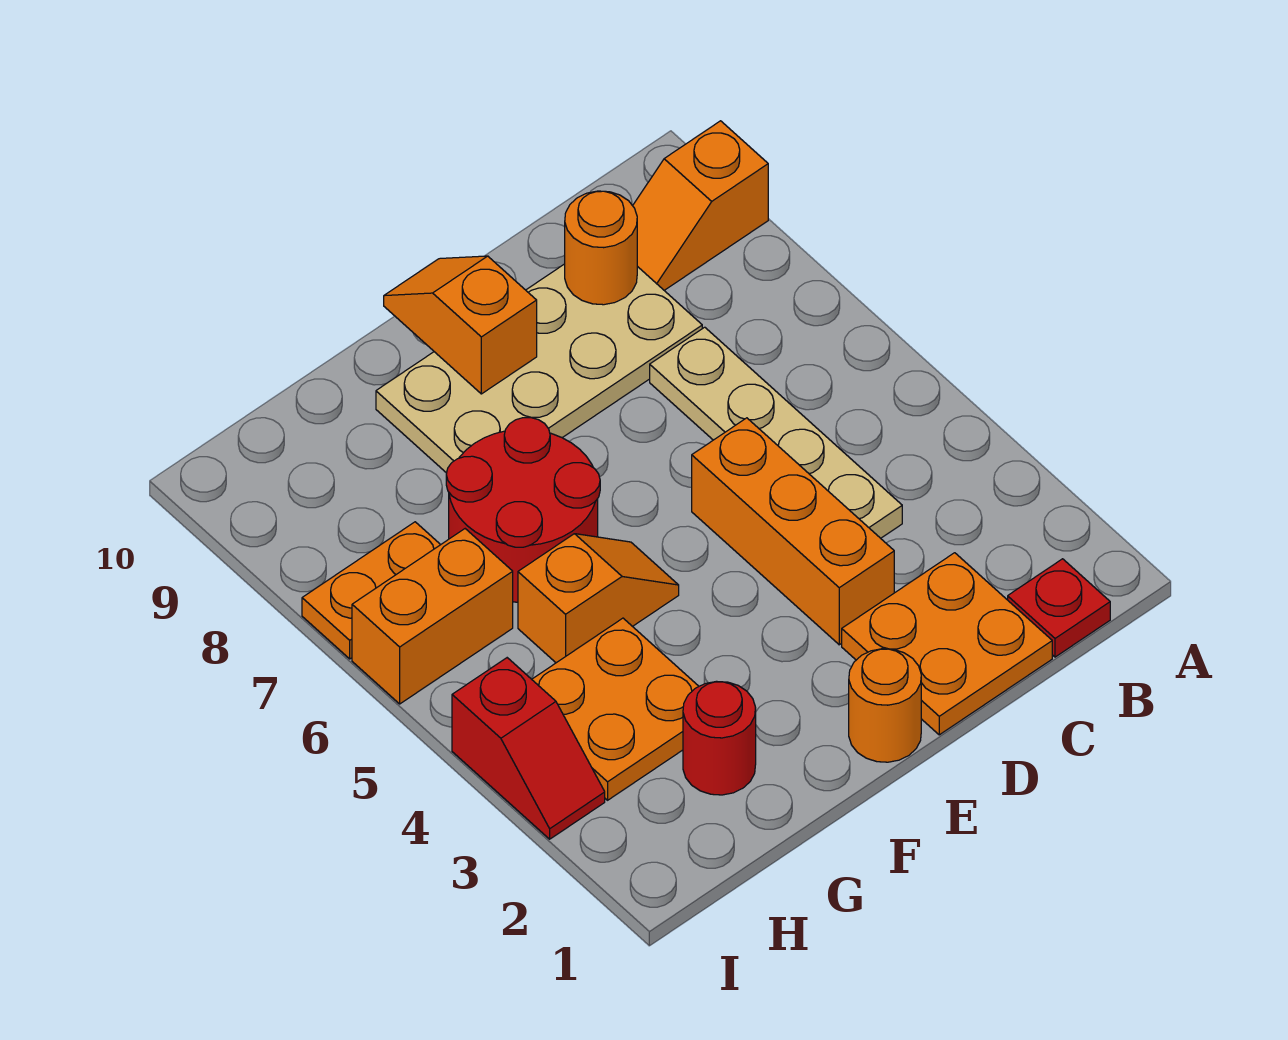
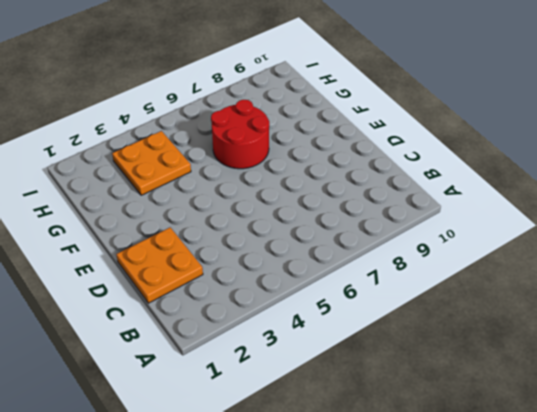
none -> orange 1x2 slope [633,121,768,290]
none -> red 1x1 plate [1008,559,1110,657]
none -> tan 1x4 plate [650,327,902,538]

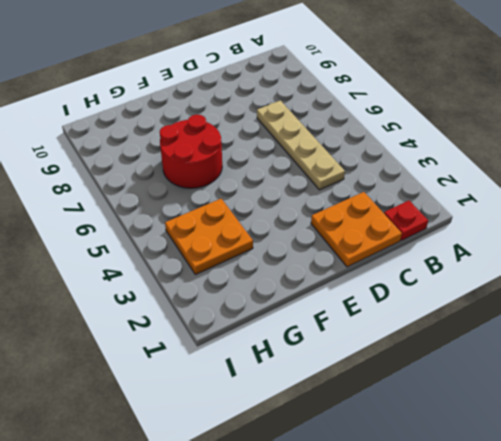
none -> orange 1x2 slope [633,121,768,290]
none -> tan 2x4 plate [376,264,702,473]
none -> orange 1x3 brick [692,418,894,645]

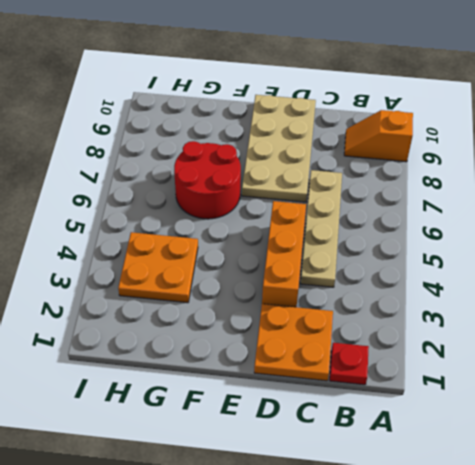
tan 2x4 plate [242,95,316,202] -> tan 2x4 plate turned to [376,264,702,473]
none -> orange 1x1 round brick [849,649,921,762]
none -> orange 1x2 slope [518,534,679,663]
none -> red 1x1 round brick [683,681,756,795]

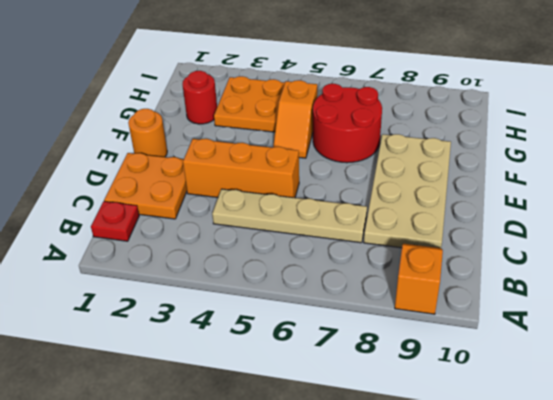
none -> orange 1x2 brick [352,529,513,704]
none -> orange 1x2 plate [302,522,440,659]
none -> red 1x2 slope [452,658,605,839]

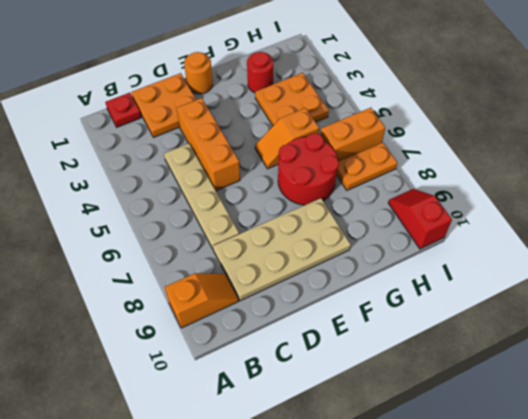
red 1x2 slope [388,189,452,249] -> red 1x2 slope moved to [452,658,605,839]
none -> orange 1x1 round brick [565,191,637,305]
none -> orange 1x2 slope [384,256,537,394]

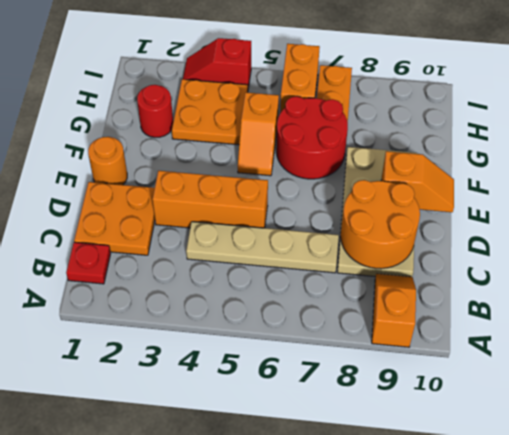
orange 2x2 round brick [340,180,420,269] -> orange 1x1 round brick [565,191,637,305]

